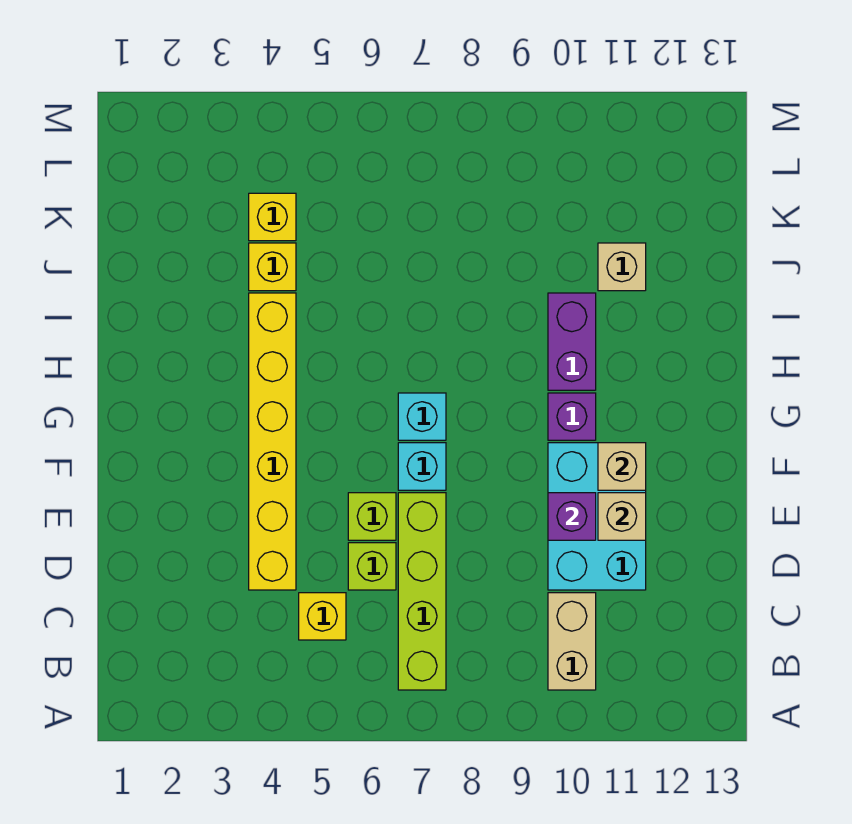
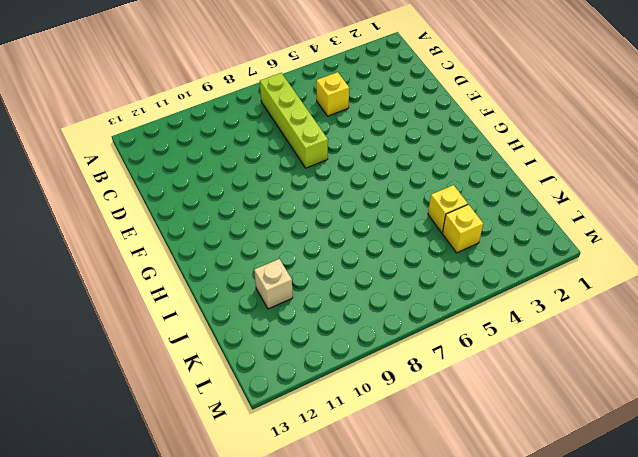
none -> tan 1x2 brick [548,593,596,690]
none -> yellow 1x6 brick [249,293,296,590]
none -> lime 1x1 brick [348,543,396,590]

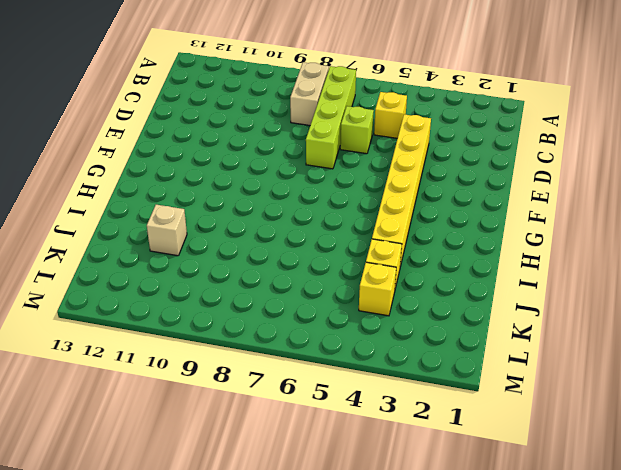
tan 1x2 brick [290,62,329,125] -> tan 1x2 brick moved to [548,593,596,690]
none -> cyan 2x3 brick [548,443,646,590]
none -> lime 1x1 brick [348,493,396,540]
none -> cyan 1x1 brick [398,443,446,490]

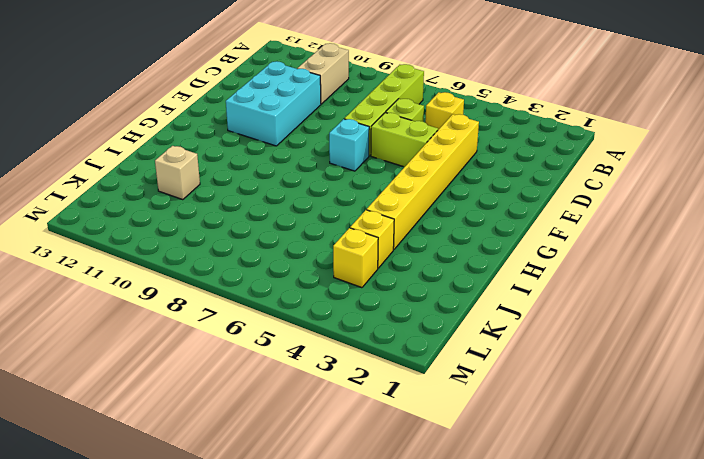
lime 1x2 brick [371,113,438,167] -> lime 1x1 brick [348,493,396,540]
none -> cyan 1x1 brick [398,393,446,440]
none -> purple 1x1 brick [548,393,596,440]
none -> purple 1x2 brick [548,293,596,390]

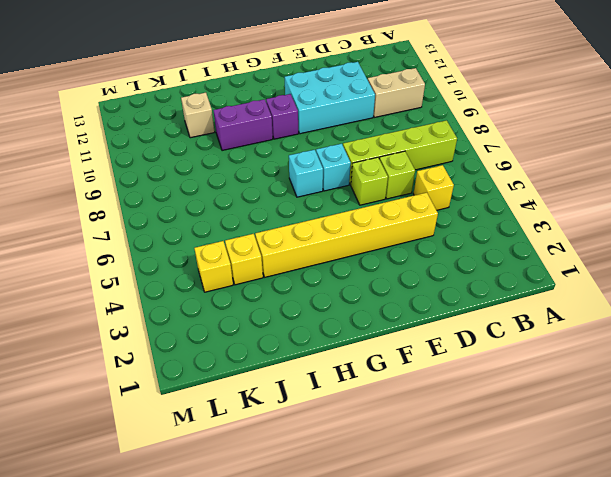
none -> purple 1x1 brick [548,493,596,540]
none -> tan 1x1 brick [598,493,646,540]
none -> tan 1x1 brick [598,443,646,490]

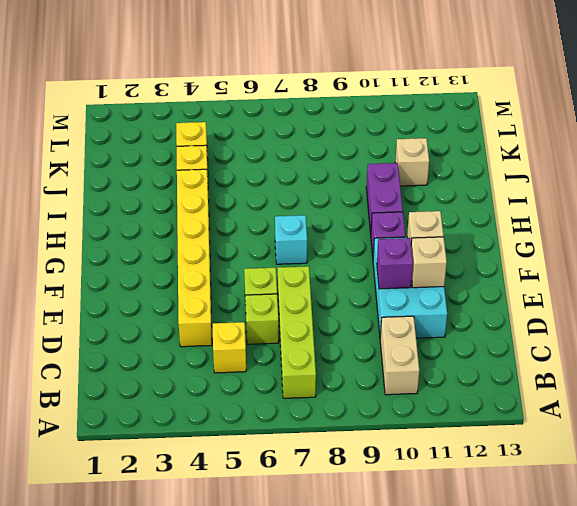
none -> cyan 1x1 brick [398,443,446,490]

